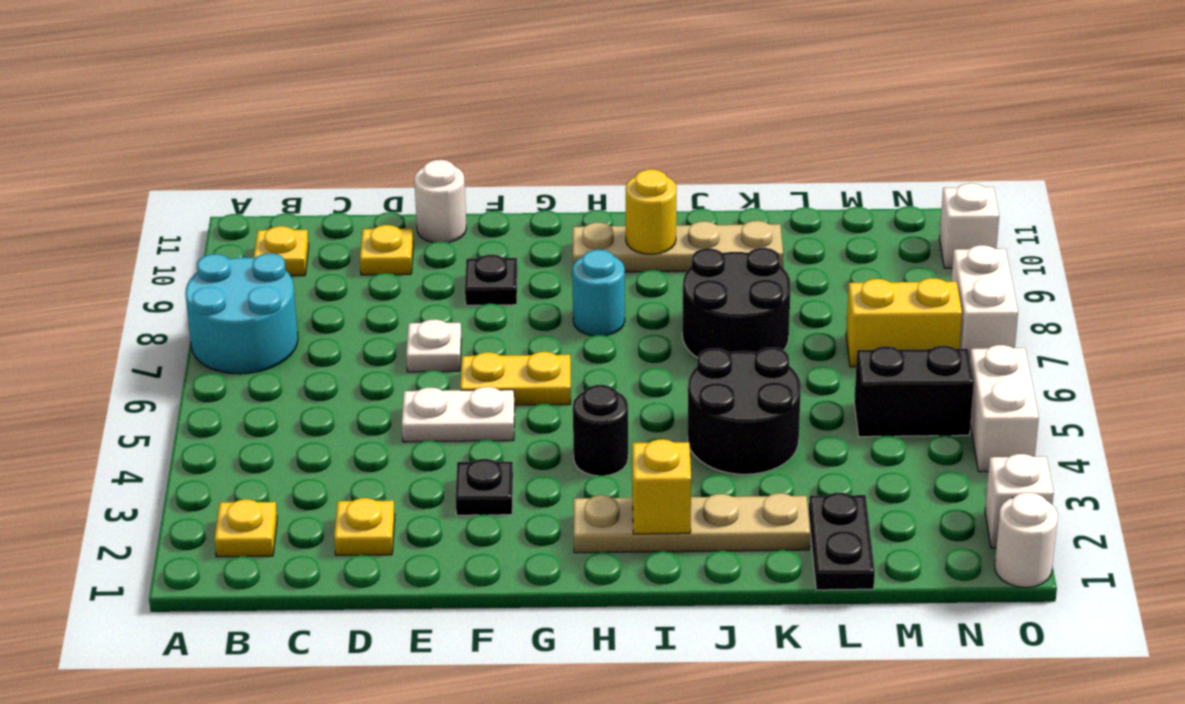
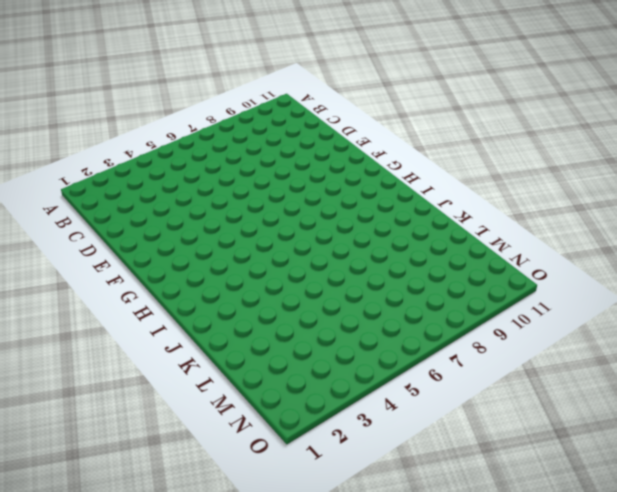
none -> cyan 2x2 round brick [185,253,298,374]
none -> yellow 1x1 plate [214,499,277,557]
none -> yellow 1x1 plate [254,226,309,276]

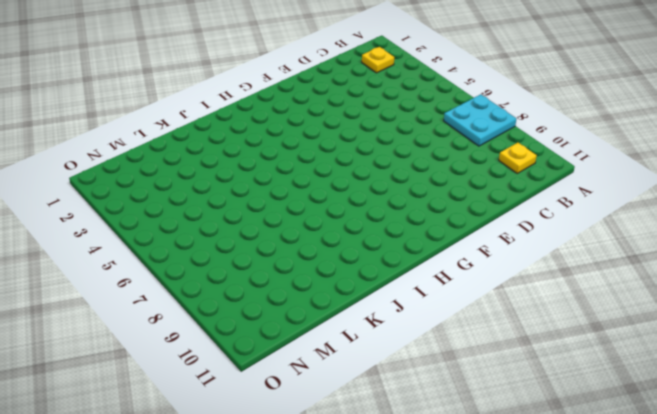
cyan 2x2 plate [444,94,516,146] -> cyan 2x2 round brick [185,253,298,374]
none -> yellow 1x1 plate [334,498,395,555]
none -> yellow 1x1 plate [360,225,413,275]
none -> white 1x2 plate [402,387,515,442]

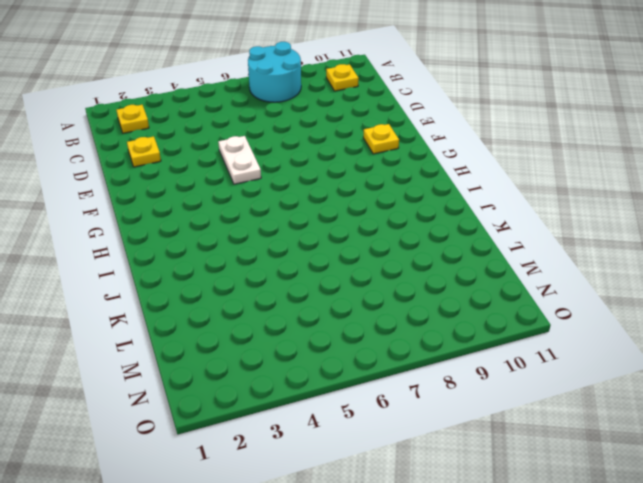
yellow 1x1 plate [363,124,399,154] -> yellow 1x1 plate moved to [360,225,413,275]
none -> white 1x1 plate [406,319,462,372]
none -> white 1x1 round brick [414,160,466,243]
none -> black 1x1 plate [456,459,513,515]

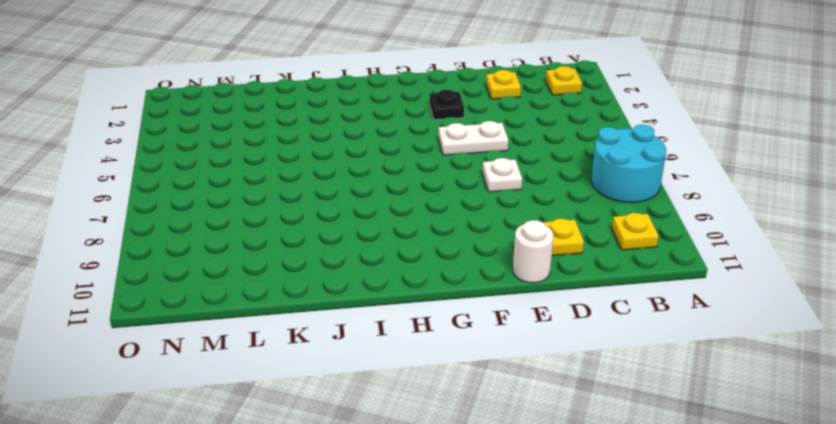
none -> yellow 1x2 plate [460,352,571,405]
none -> black 1x1 plate [465,255,517,305]
none -> tan 1x4 plate [574,493,810,553]

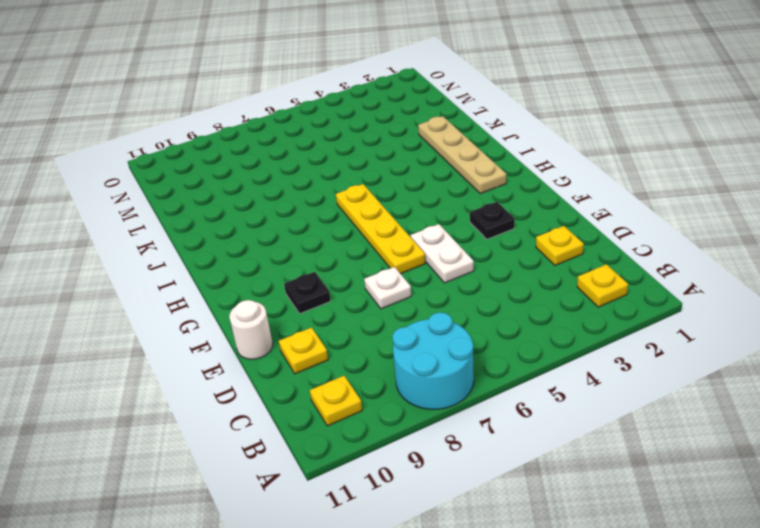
yellow 1x4 plate [336,184,426,274] -> yellow 1x2 plate [460,352,571,405]
none -> black 1x1 round brick [573,385,628,476]
none -> cyan 1x1 round brick [572,250,625,336]
none -> tan 1x4 plate [573,221,783,272]

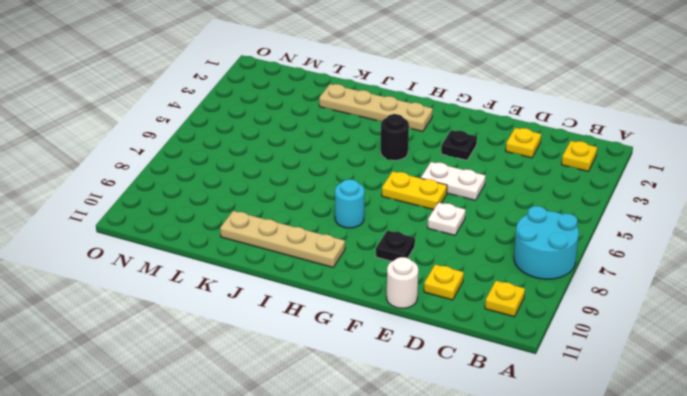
none -> black 2x2 round brick [688,348,801,474]
none -> black 2x2 round brick [682,248,791,358]
none -> black 1x2 plate [809,493,875,590]

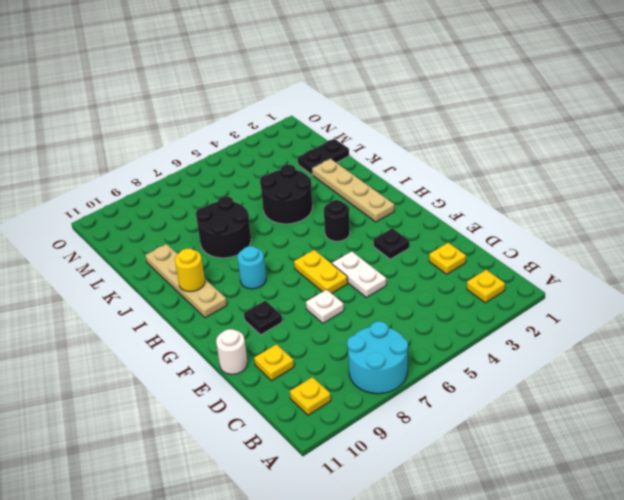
none -> black 1x2 brick [854,346,974,437]
none -> yellow 1x2 brick [846,278,962,367]
none -> white 1x1 round brick [995,493,1058,588]

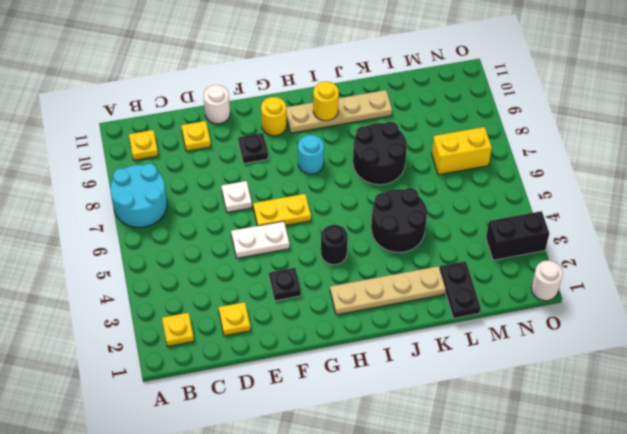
yellow 1x1 round brick [261,97,287,136] -> none
black 1x2 brick [486,211,549,260] -> black 1x2 brick moved to [854,346,974,437]
none -> white 1x1 brick [985,454,1054,548]
none -> white 1x2 brick [970,345,1039,472]
none -> white 1x2 brick [951,245,1018,356]

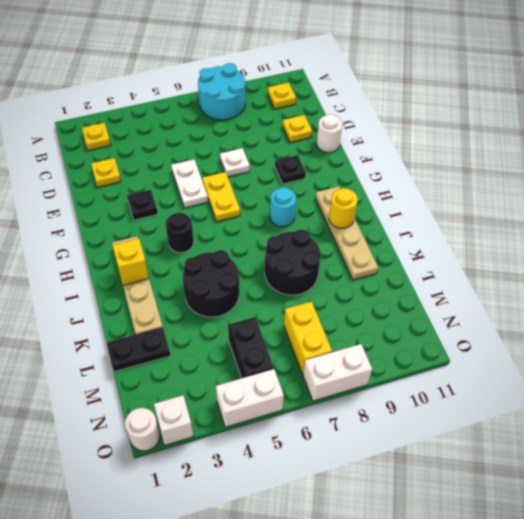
none -> white 1x1 brick [939,183,999,268]

